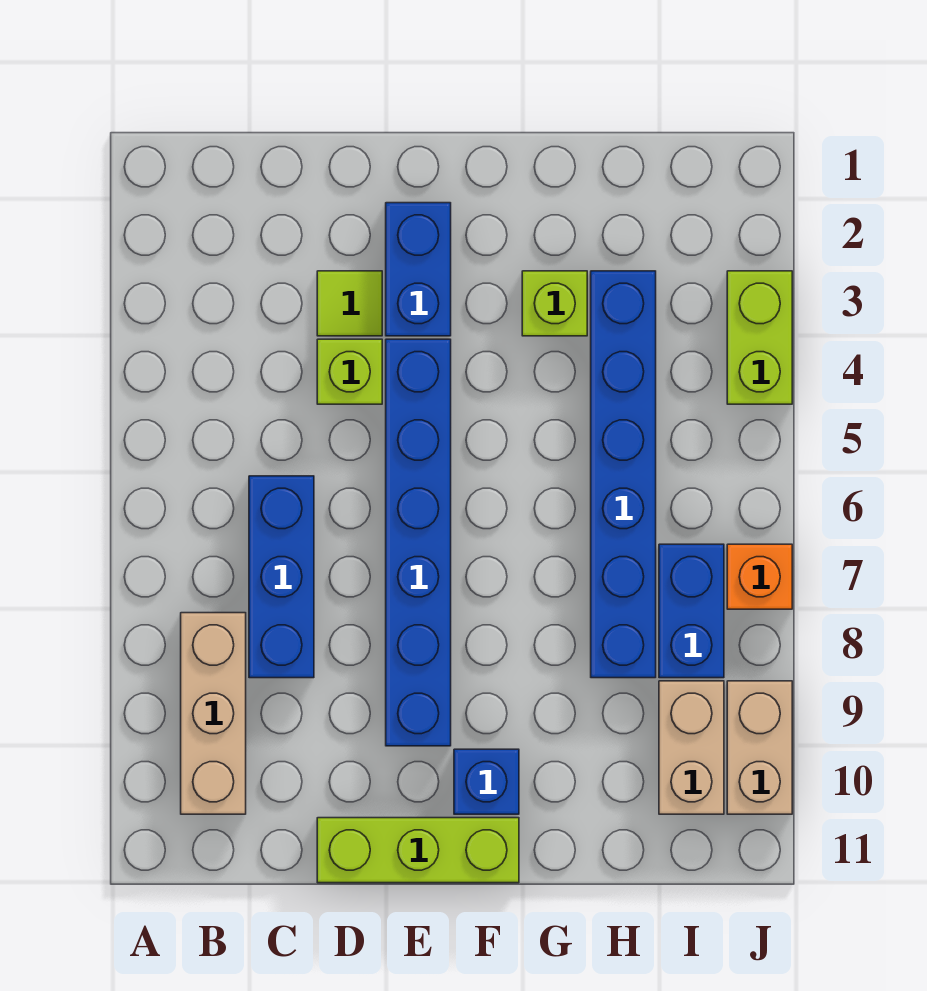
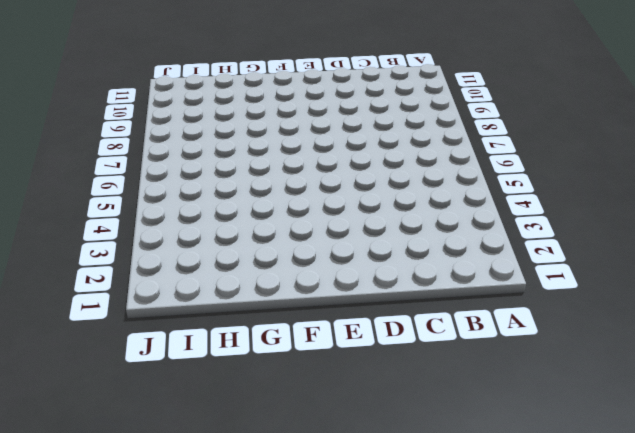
none -> tan 1x3 brick [181,613,246,814]
none -> blue 1x3 brick [249,476,314,678]
none -> lime 1x1 tile [317,271,382,336]

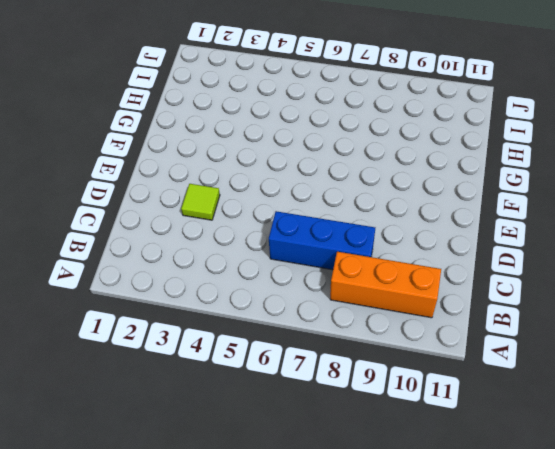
orange 1x3 brick [330,252,441,318] -> tan 1x3 brick [181,613,246,814]
none -> lime 1x1 brick [317,339,382,404]
none -> lime 1x3 brick [317,818,519,883]
none -> blue 1x2 brick [386,203,451,336]

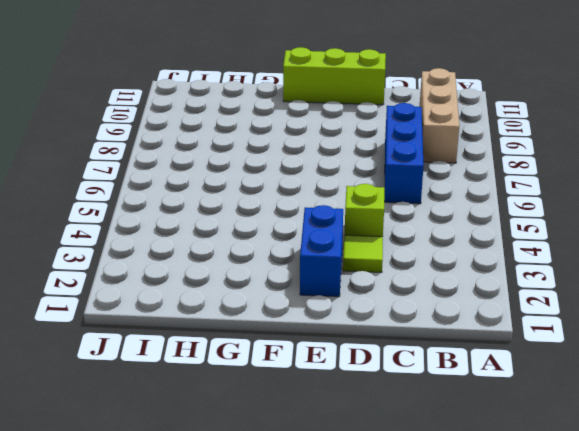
none -> blue 1x6 brick [386,339,451,746]
none -> blue 1x1 brick [454,749,519,814]
none -> lime 1x1 brick [522,271,587,336]

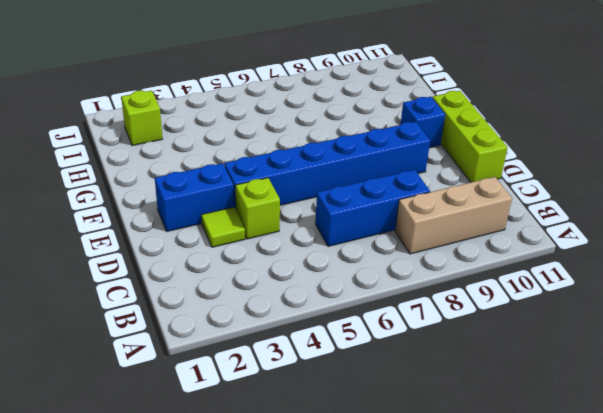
lime 1x1 brick [121,91,163,146] -> lime 1x1 brick moved to [522,271,587,336]
none -> blue 1x6 brick [591,271,656,678]
none -> blue 1x2 brick [659,544,724,678]
none -> tan 1x2 brick [659,681,724,814]

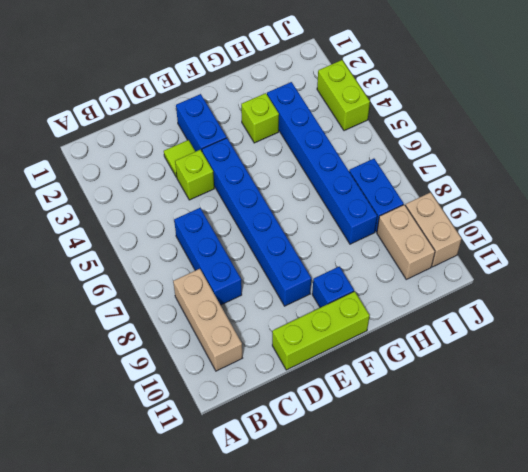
none -> orange 1x1 brick [727,544,792,609]

